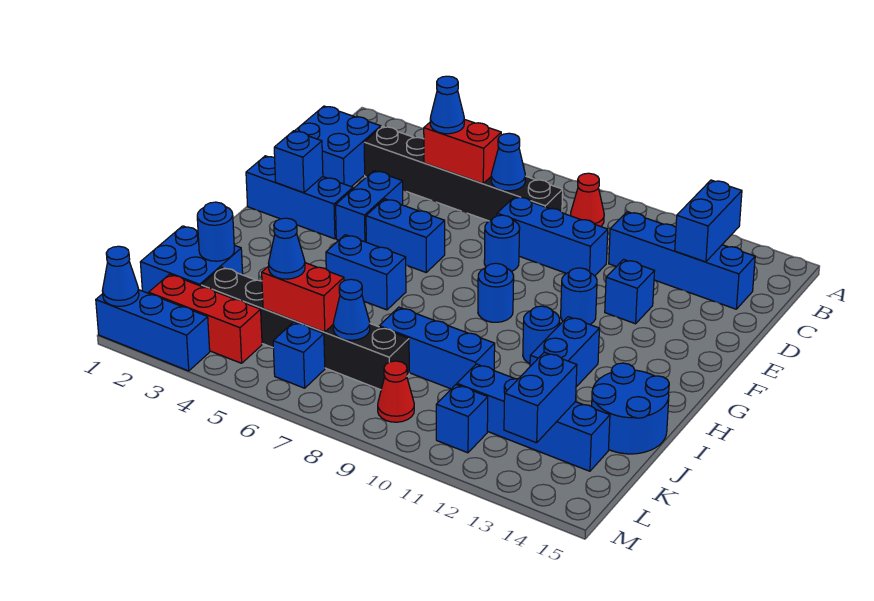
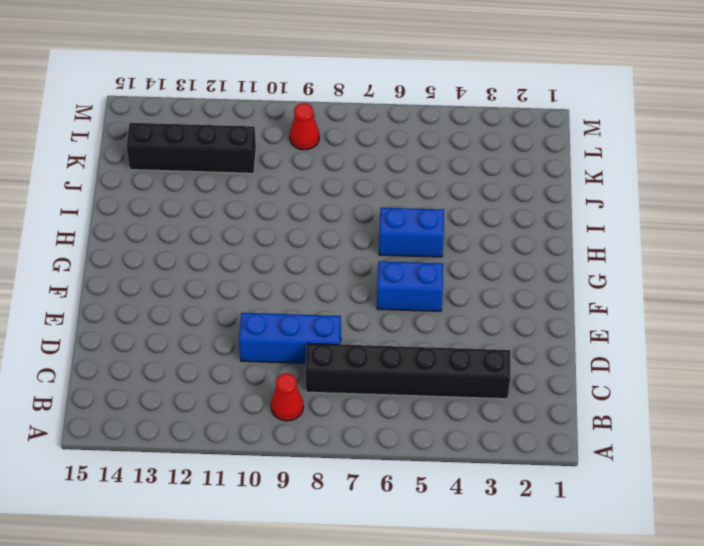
black 1x4 brick [126,123,256,173] -> blue 1x4 brick [457,364,610,471]
none -> blue 2x2 brick [295,106,381,187]
none -> blue 1x4 brick [609,212,755,309]
none -> blue 1x2 brick [336,171,403,242]
none -> blue 1x1 round brick [484,215,520,271]

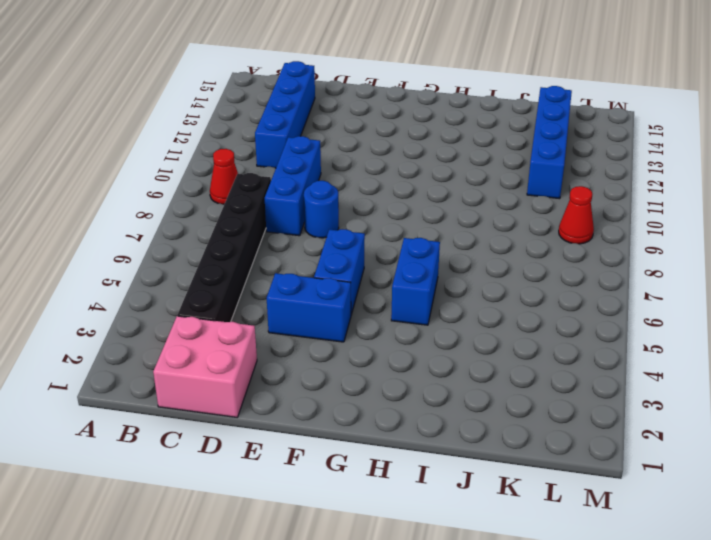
pink 2x2 brick [153,316,257,417] -> blue 2x2 brick [295,106,381,187]
none -> blue 1x1 brick [605,259,654,324]
none -> blue 1x3 brick [246,156,353,239]
none -> blue 1x1 round brick [561,268,597,324]
none -> blue 1x1 round brick [478,263,514,322]

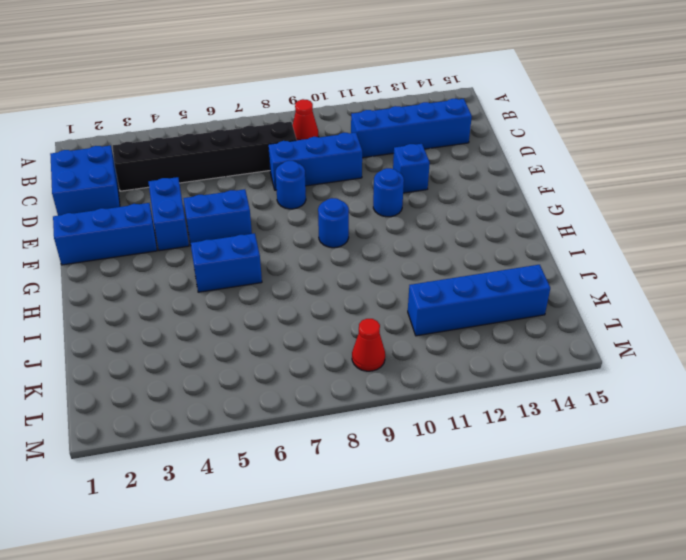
none -> blue 1x1 round brick [523,306,560,363]
none -> blue 1x2 brick [530,317,599,387]
none -> blue 2x2 round brick [592,363,669,454]
none -> blue 2x2 brick [140,226,243,293]

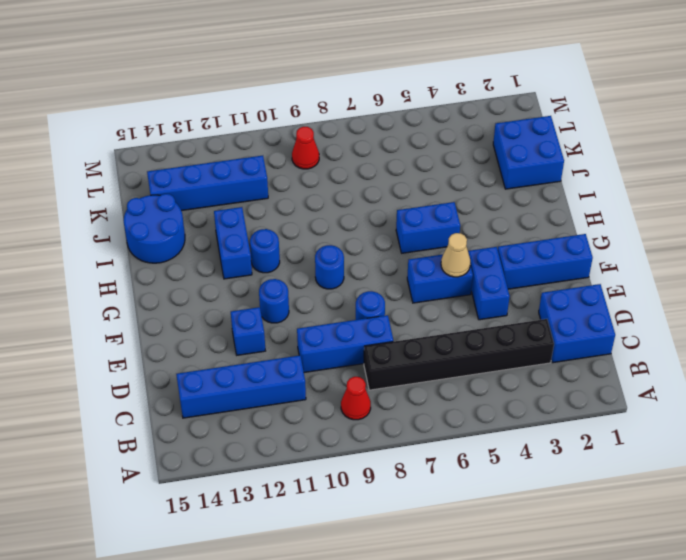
tan 1x1 cone [441,233,470,277] -> none
none -> blue 1x3 brick [379,307,495,389]
none -> black 1x6 brick [201,267,409,390]
none -> red 1x3 brick [149,274,262,363]
none -> blue 1x1 brick [273,322,325,388]

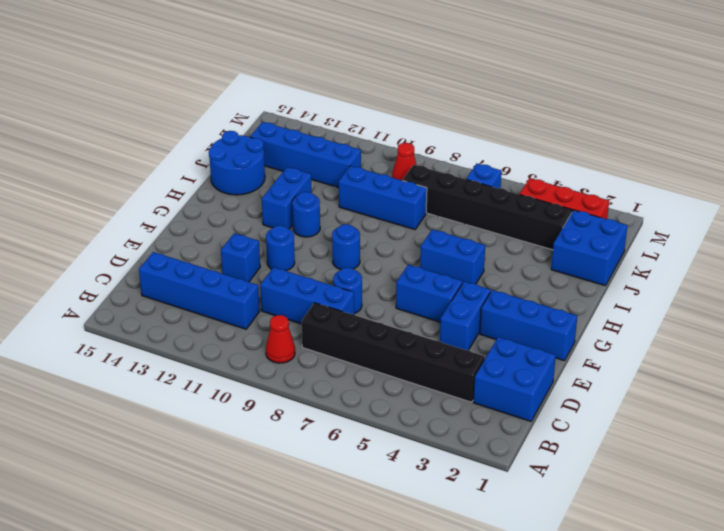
none -> blue 1x1 brick [436,385,488,453]
none -> blue 1x3 brick [96,290,210,371]
none -> blue 1x2 brick [675,180,742,262]
none -> red 1x2 brick [424,119,501,184]

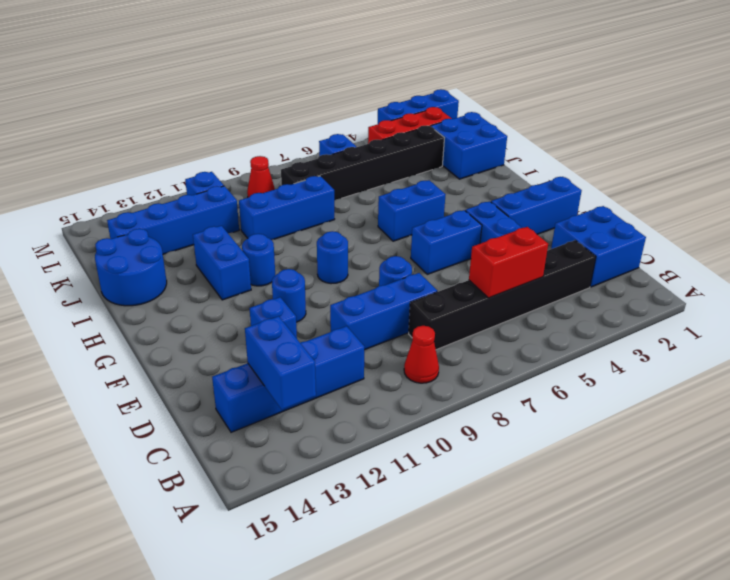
none -> blue 1x1 cone [491,133,525,191]
none -> blue 1x1 brick [274,131,323,193]
none -> blue 1x1 round brick [197,202,234,261]
none -> red 1x2 brick [262,263,344,332]

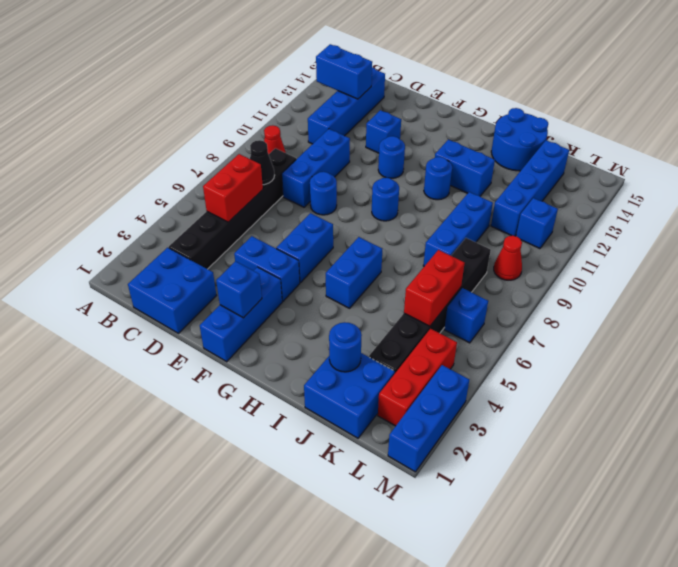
black 1x1 cone [250,140,275,185] -> blue 1x1 cone [491,133,525,191]
none -> blue 1x1 cone [333,279,370,340]
none -> blue 1x2 brick [504,352,577,443]
none -> blue 1x1 cone [102,246,139,306]
none -> blue 1x1 cone [430,76,464,134]

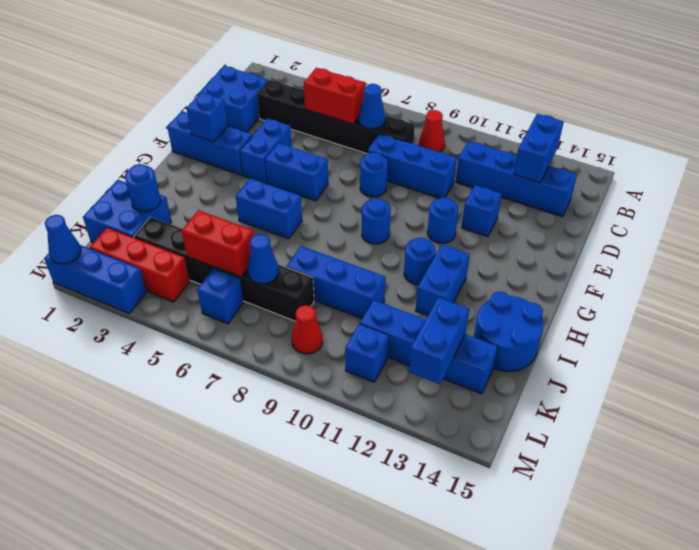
none -> blue 1x1 cone [430,76,464,134]
none -> blue 1x1 cone [269,218,305,279]

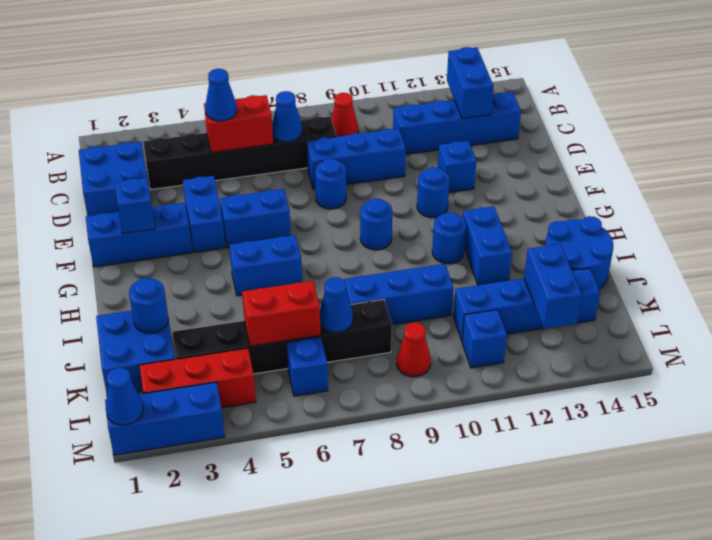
none -> blue 1x1 cone [269,218,305,279]

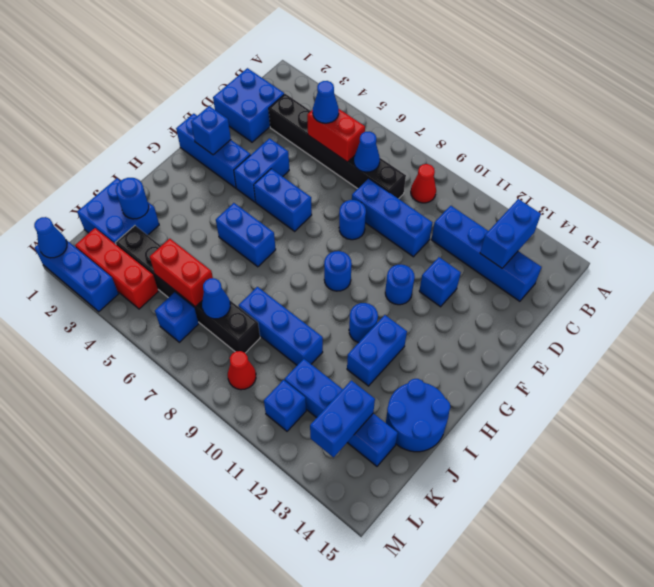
none -> blue 1x1 cone [269,218,305,279]

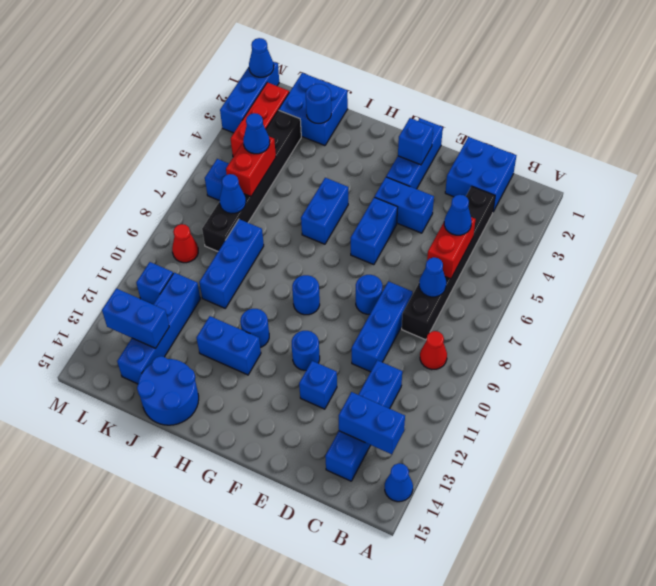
blue 1x1 cone [385,463,413,502] -> none

